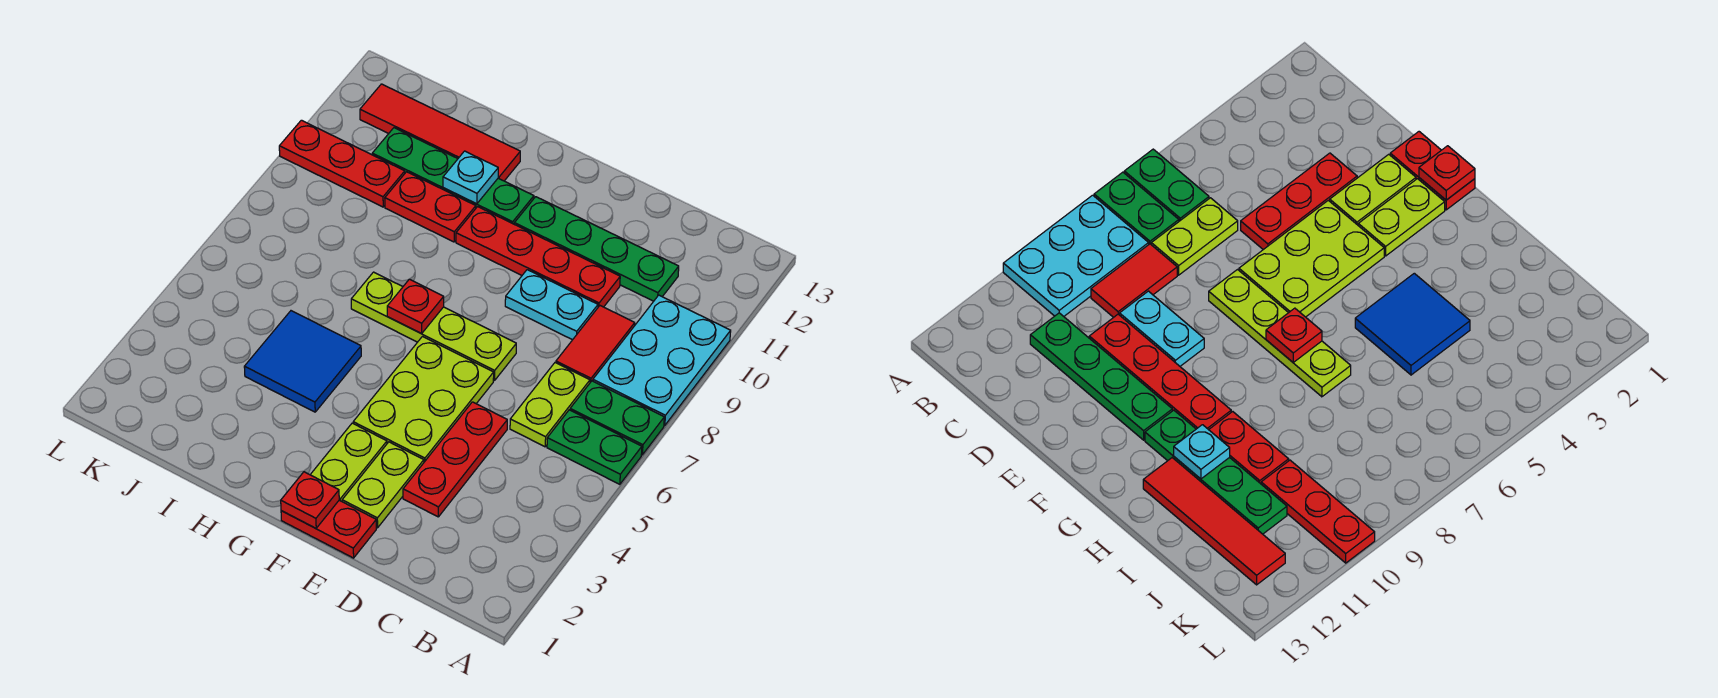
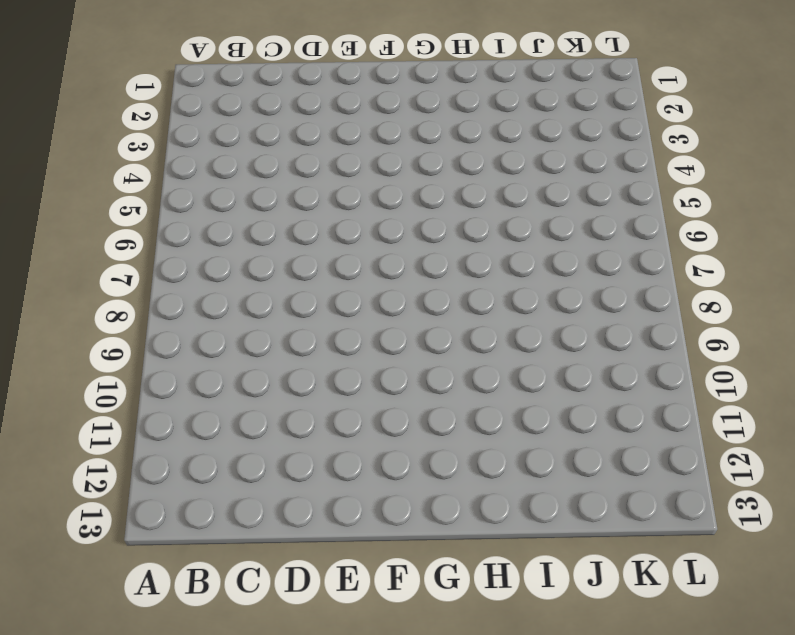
none -> green 1x2 plate [547,410,642,484]
none -> green 1x2 plate [570,381,664,455]
none -> cyan 2x3 plate [593,295,731,425]

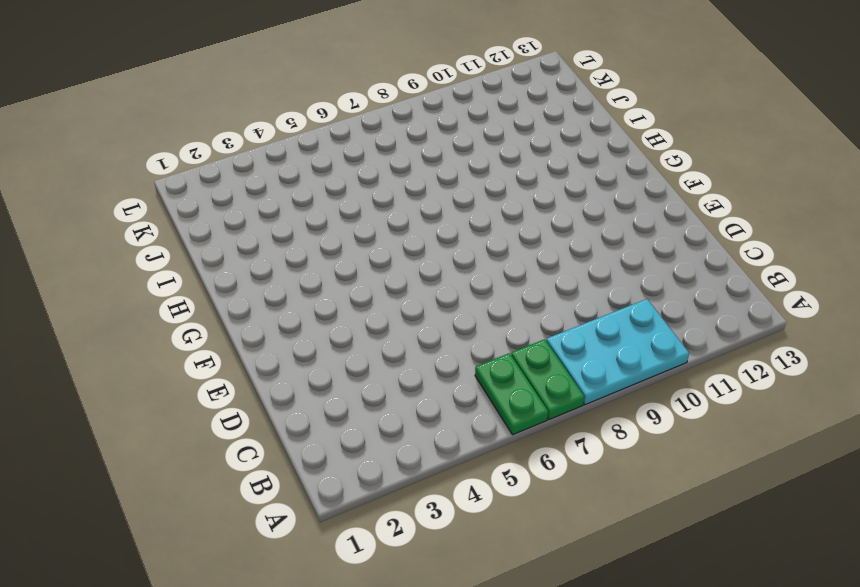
none -> lime 1x2 plate [510,363,590,447]
none -> red 1x2 tile [556,306,635,382]
none -> green 1x4 plate [514,197,679,301]

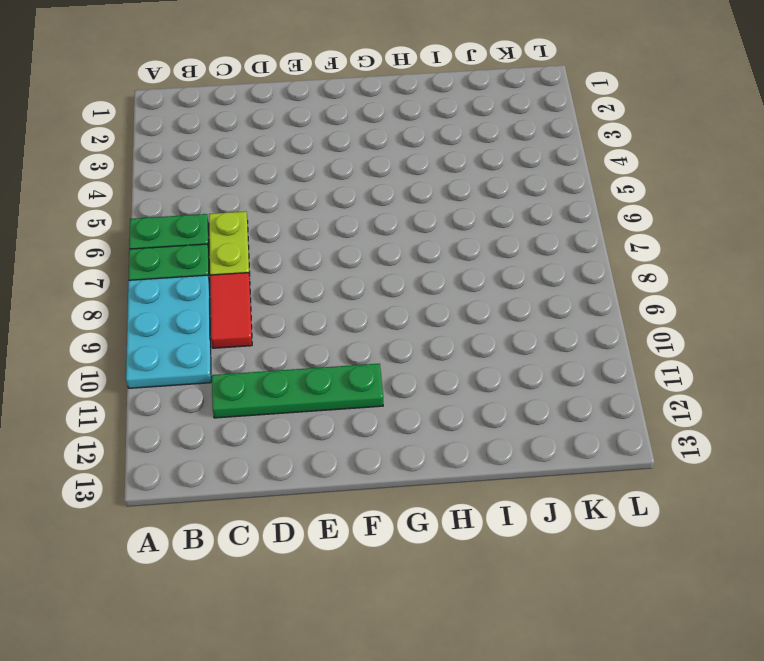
none -> red 1x3 plate [403,402,507,517]
none -> cyan 1x2 plate [505,270,598,340]
none -> red 1x4 plate [456,207,620,307]

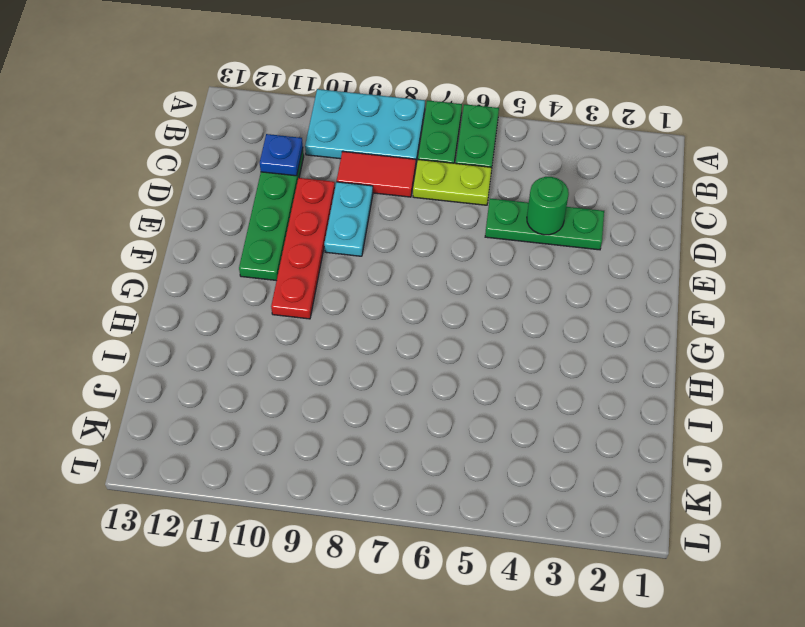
blue 1x1 plate [260,134,303,176] -> none
green 1x3 plate [485,199,604,250] -> red 1x3 plate [403,402,507,517]
green 1x1 round brick [527,177,569,235] -> none
none -> red 1x2 plate [281,500,376,558]
none -> lime 1x2 plate [342,442,424,528]
none -> lime 2x3 plate [353,337,494,462]

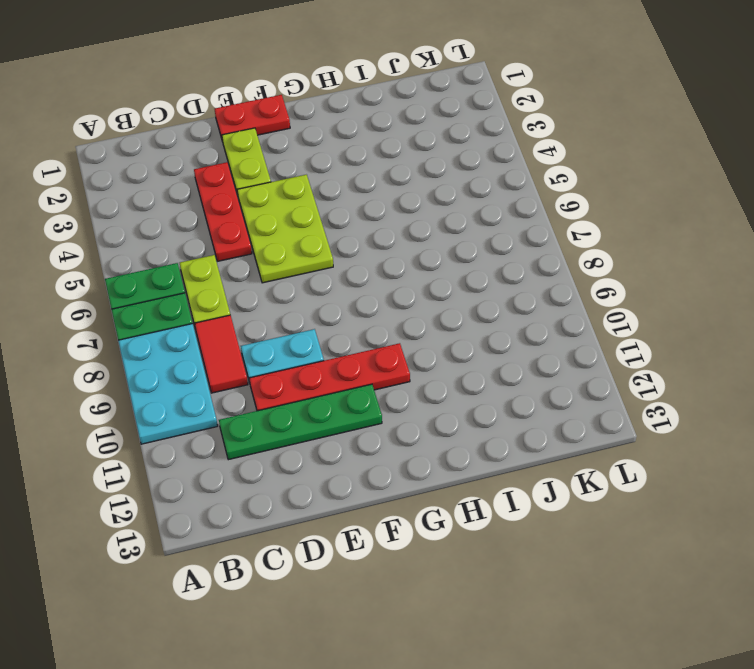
none -> lime 1x4 plate [351,272,516,381]
none -> lime 1x2 plate [310,423,387,501]
none -> green 1x4 plate [372,128,534,224]

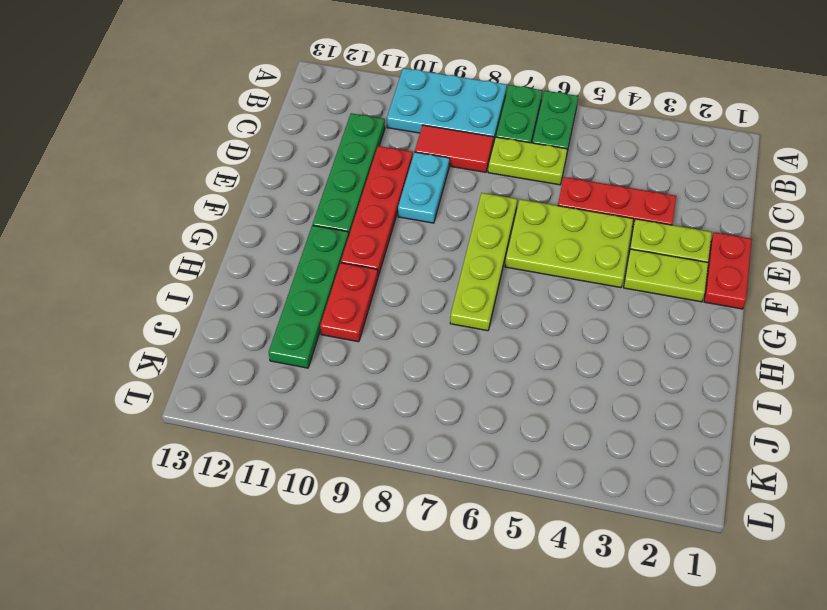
none -> blue 2x2 tile [244,311,361,412]
none -> red 1x4 tile [360,84,520,181]
none -> red 1x3 plate [279,120,405,207]

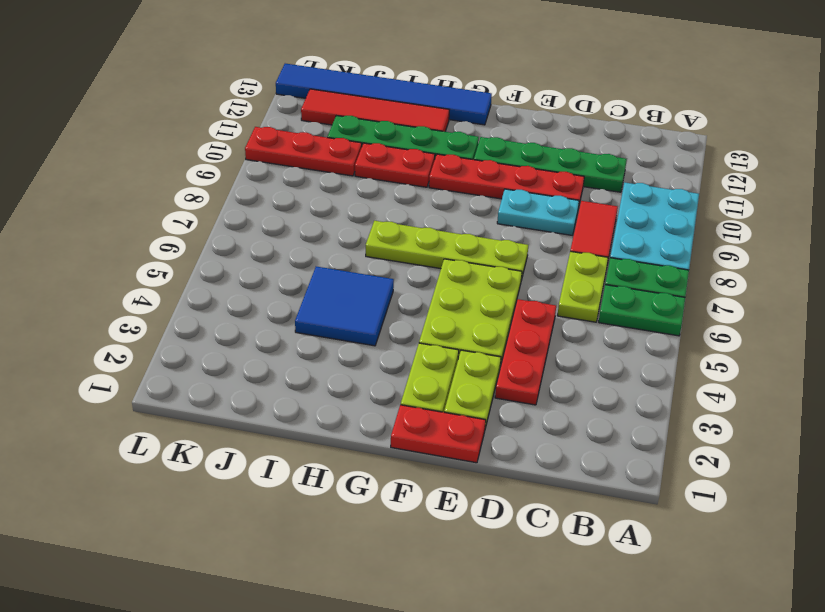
blue 1x6 tile [276,64,492,125] -> none
none -> red 1x1 plate [281,472,339,528]
none -> red 1x1 plate [387,279,444,334]
none -> cyan 1x1 plate [443,151,498,204]

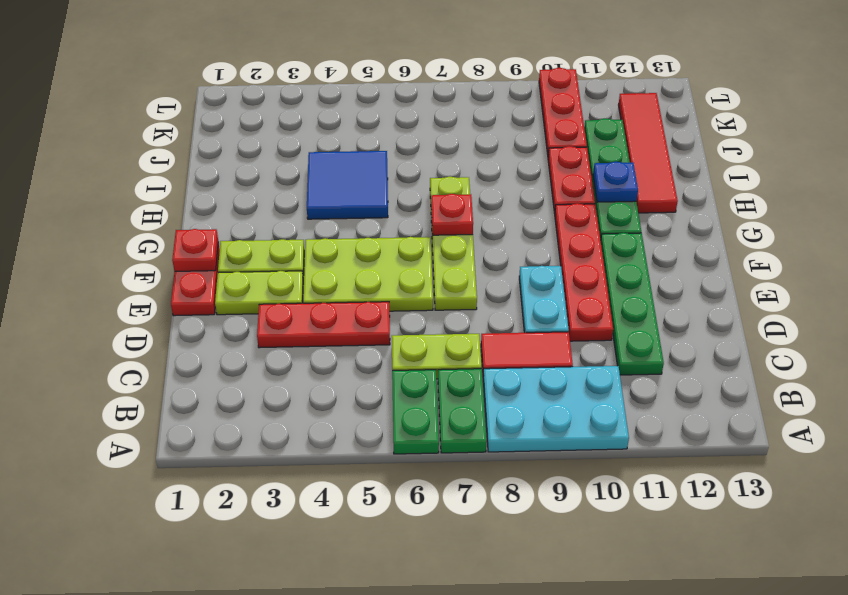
blue 1x1 plate [593,161,638,202] -> cyan 1x1 plate [443,151,498,204]

